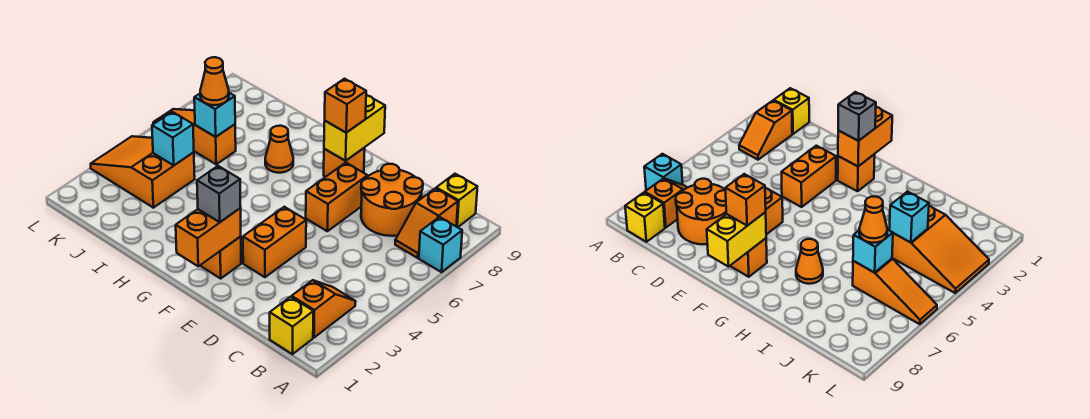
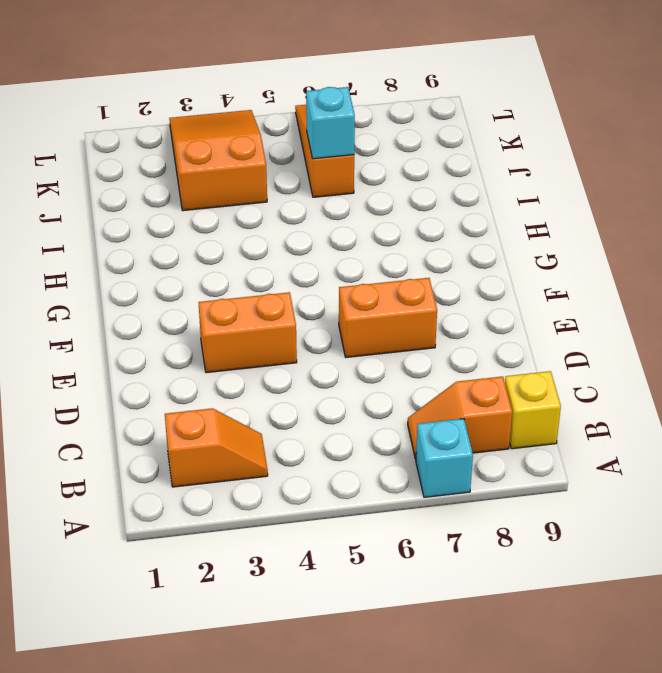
none -> yellow 1x1 brick [270,297,313,354]
none -> orange 2x2 round brick [361,164,423,236]
none -> orange 1x1 brick [200,236,241,278]

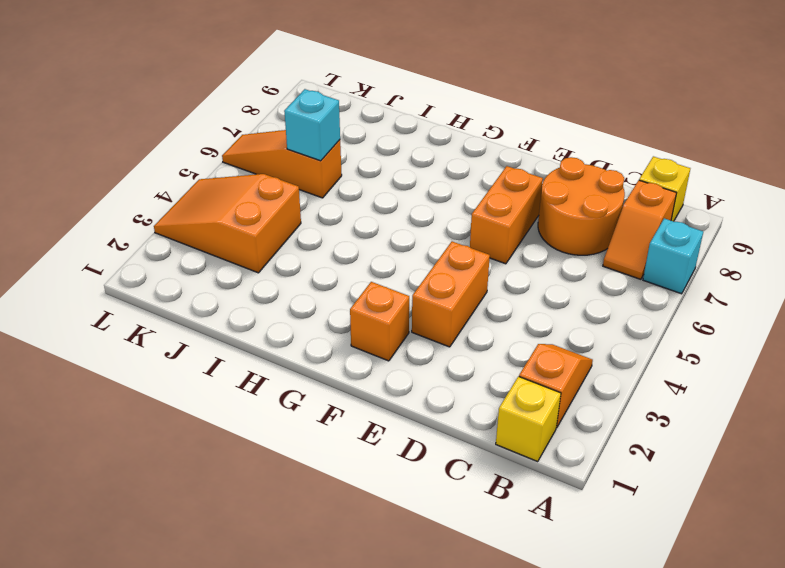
none -> orange 1x1 brick [324,148,365,177]
none -> orange 1x1 cone [265,126,293,173]
none -> orange 1x2 brick [176,208,241,266]

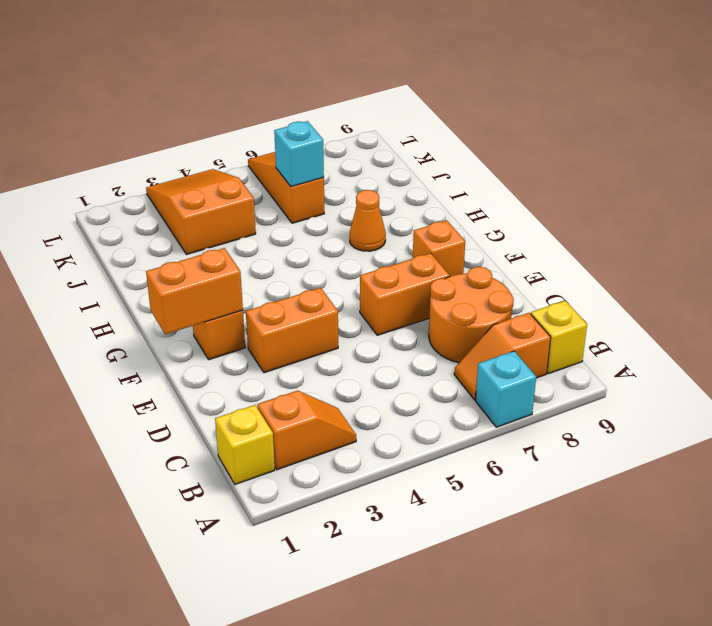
none -> yellow 1x2 brick [324,95,385,161]
none -> cyan 1x1 brick [152,112,194,165]
none -> grey 1x1 brick [197,166,241,222]

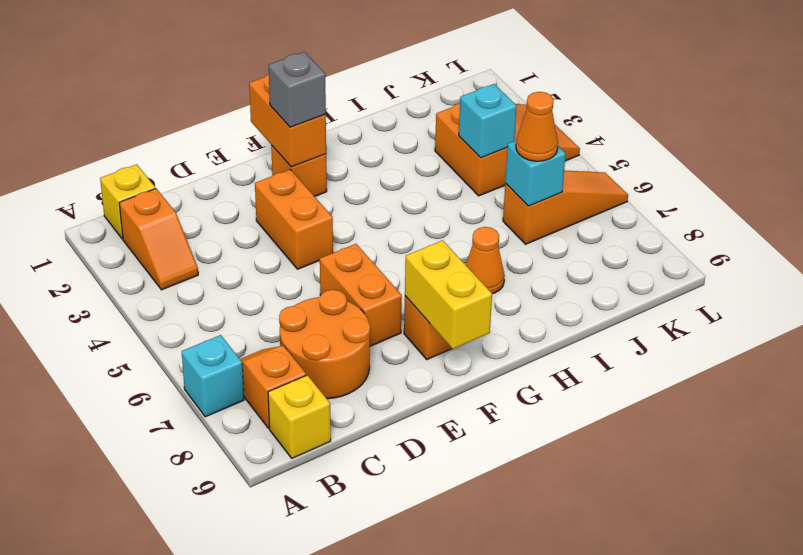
none -> orange 1x1 brick [325,79,366,133]

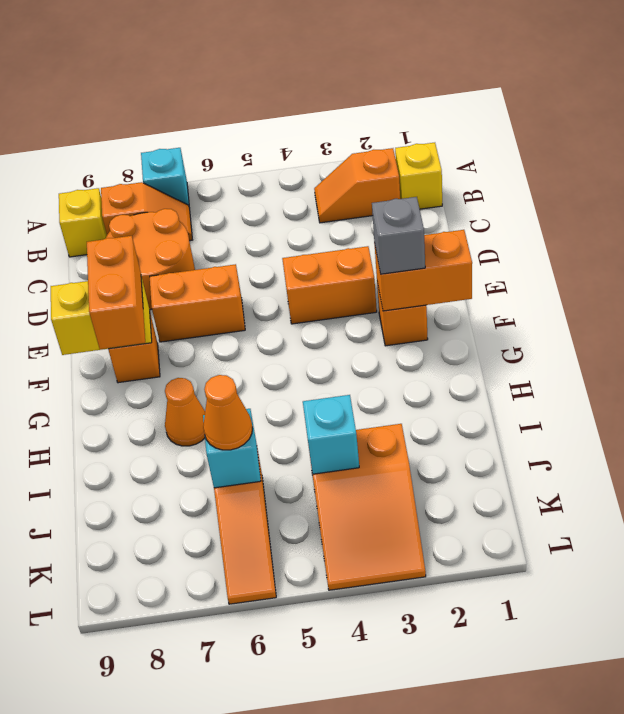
orange 1x2 brick [87,236,145,349] -> orange 1x1 brick [325,79,366,133]

